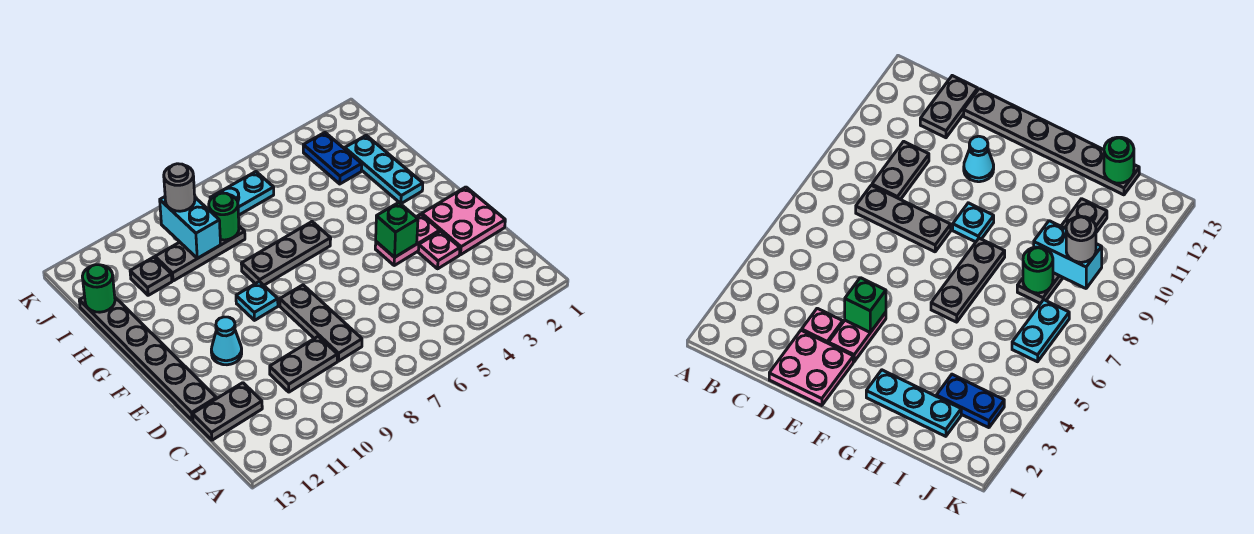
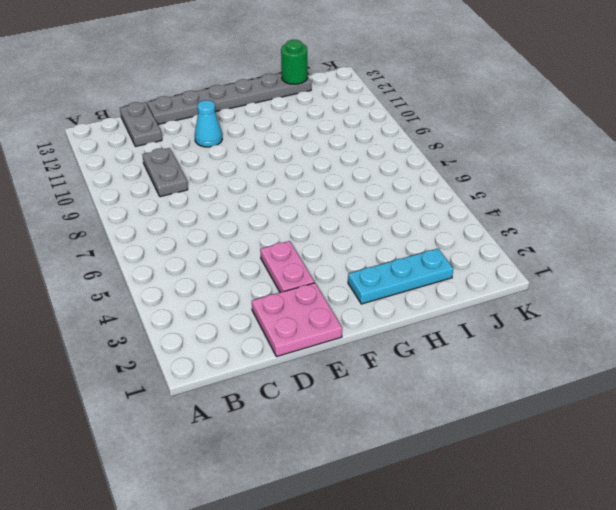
none -> grey 1x3 plate [280,285,362,361]
none -> pink 1x1 plate [418,231,460,269]
none -> cyan 1x1 plate [236,281,278,320]

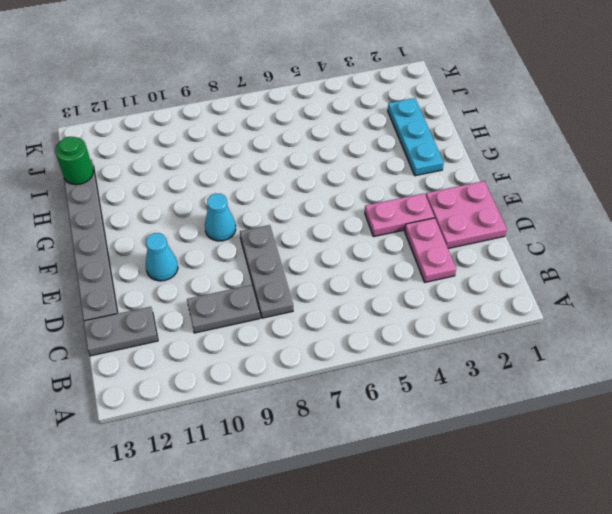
pink 1x2 plate [405,218,456,282] -> pink 1x1 plate [418,231,460,269]
cyan 1x1 cone [205,193,236,241] -> cyan 1x1 plate [236,281,278,320]
none -> grey 1x3 plate [241,222,331,285]
none -> blue 1x2 plate [303,133,362,184]
none -> grey 1x3 plate [155,226,245,281]

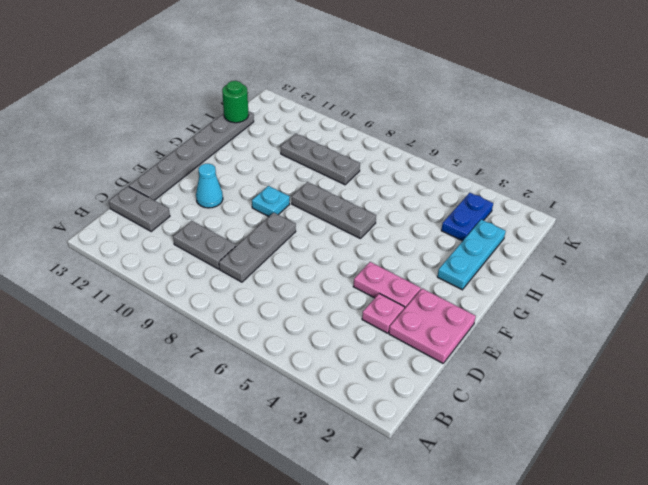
none -> grey 1x1 plate [130,257,172,295]
none -> cyan 1x2 plate [210,172,274,215]
none -> green 1x1 brick [376,203,418,257]

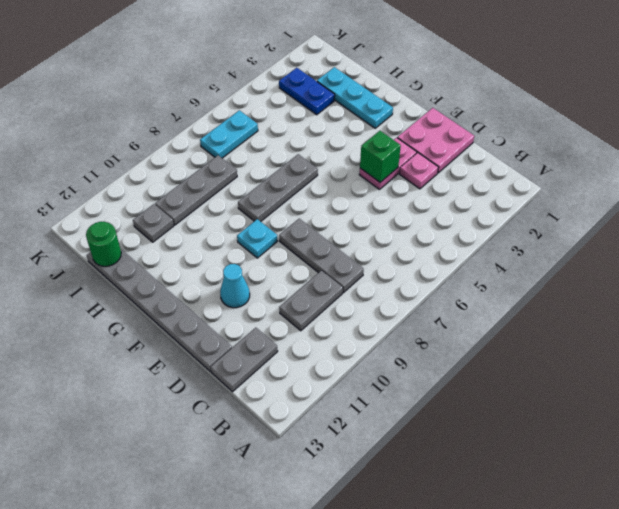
none -> green 1x1 round brick [209,193,239,240]
none -> cyan 1x2 brick [160,197,221,258]
none -> grey 1x1 round brick [164,164,195,211]

